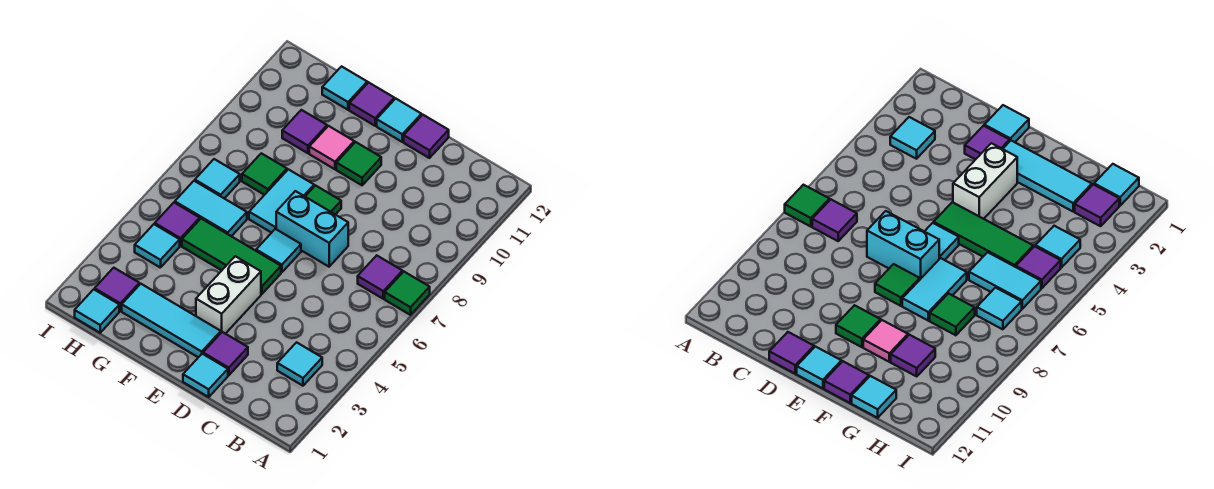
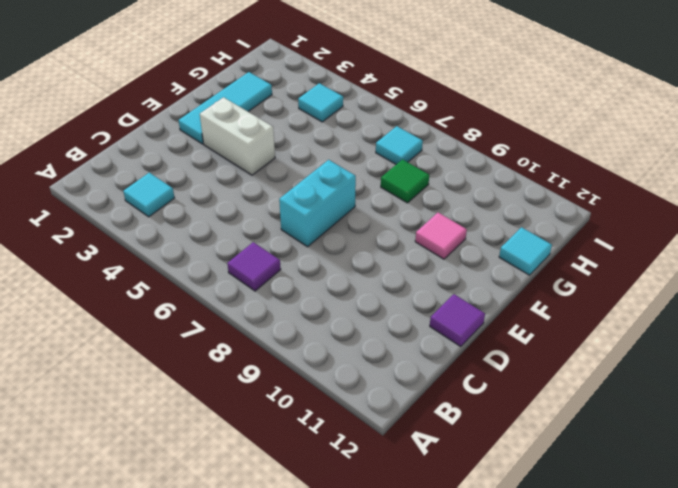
none -> green 1x1 tile [385,272,430,315]
none -> cyan 1x1 tile [183,354,228,397]
none -> purple 1x1 tile [203,332,248,375]

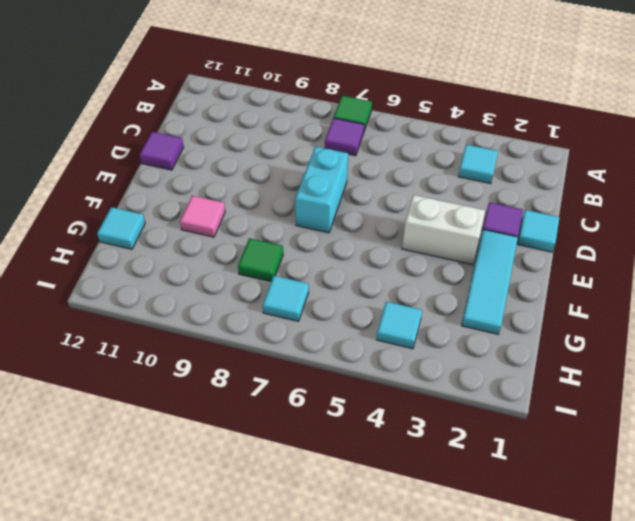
none -> green 1x3 tile [182,219,281,294]
none -> cyan 1x1 tile [256,229,301,272]
none -> green 1x1 tile [305,186,341,215]

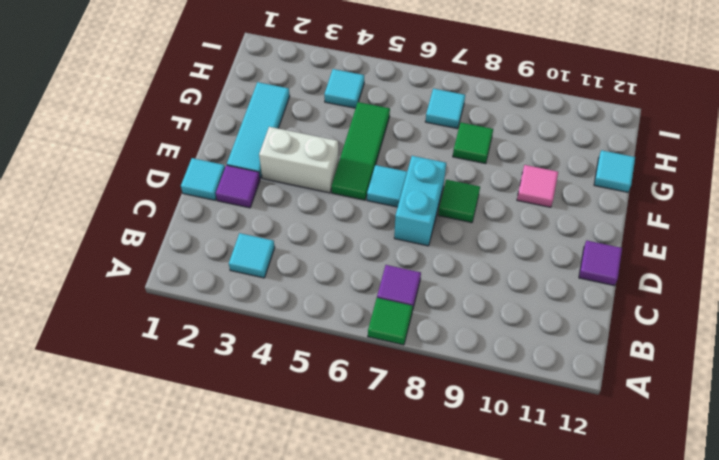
none -> green 1x1 tile [336,142,381,185]
none -> cyan 1x1 tile [377,99,421,142]
none -> cyan 1x2 tile [249,169,314,233]

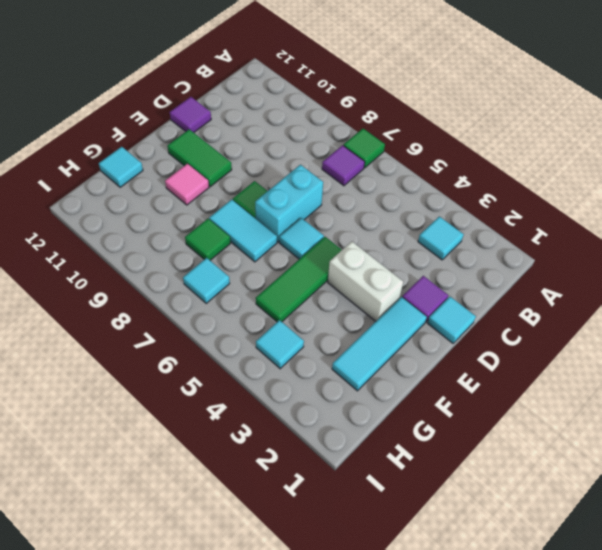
green 1x2 tile [167,129,232,187] -> green 1x1 tile [336,142,381,185]
none -> cyan 1x1 tile [377,99,421,142]
none -> purple 1x1 tile [349,82,394,126]
none -> cyan 1x2 tile [175,181,247,236]

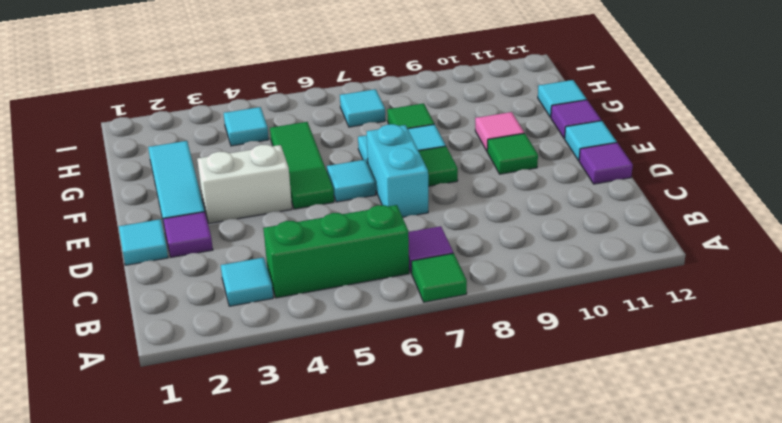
green 1x3 brick [263,205,409,298] -> none
none -> cyan 1x2 tile [175,181,247,236]
none -> purple 1x1 tile [282,110,327,153]
none -> cyan 1x1 tile [75,289,119,333]

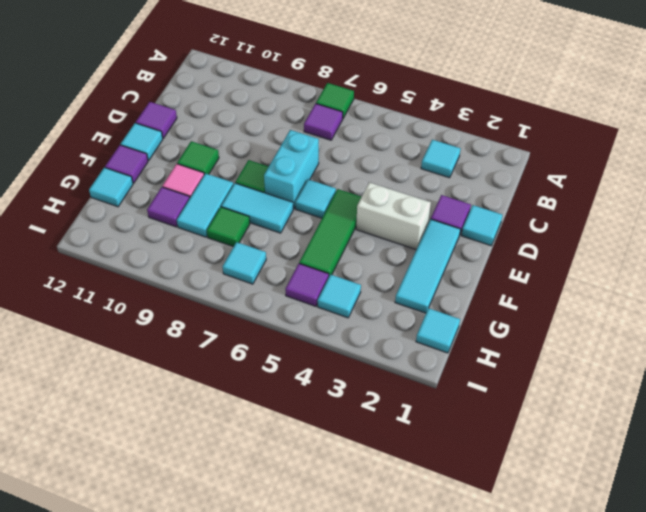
cyan 1x2 tile [177,173,234,237] -> cyan 1x2 tile moved to [175,181,247,236]
none -> purple 1x1 tile [95,268,139,311]

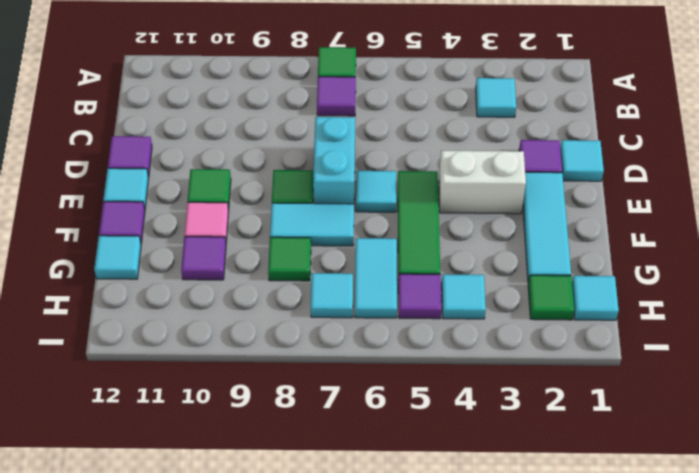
green 1x1 tile [528,275,574,320] -> purple 1x1 tile [95,268,139,311]

